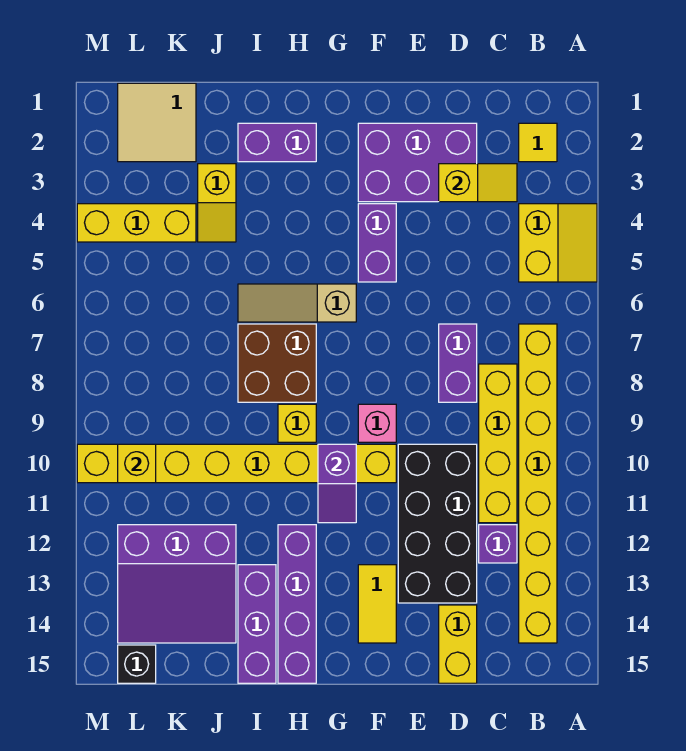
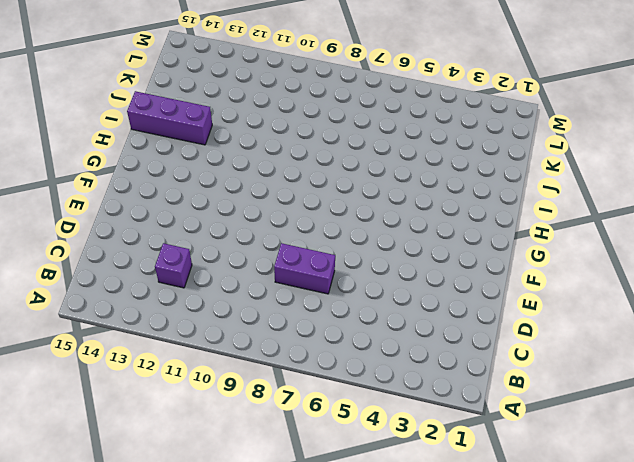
none -> yellow 2x2 slope [519,204,597,282]
none -> yellow 1x1 tile [519,123,557,162]
none -> yellow 1x8 brick [519,324,557,643]

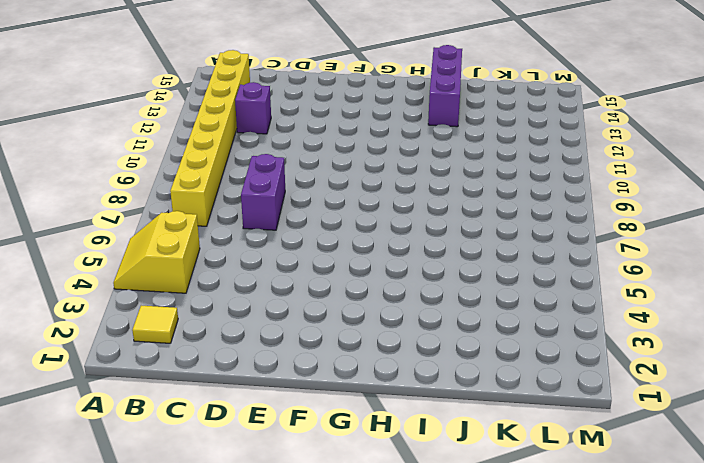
none -> yellow 1x4 brick [479,364,517,523]
none -> purple 2x3 brick [358,123,477,202]
none -> black 2x4 brick [398,444,477,603]

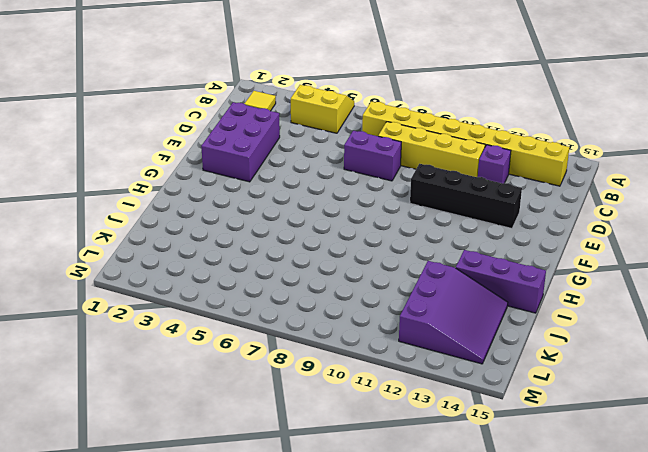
black 1x4 brick [410,164,522,228] -> black 2x4 brick [398,444,477,603]
none -> yellow 1x2 brick [439,605,477,683]
none -> purple 1x2 brick [358,204,396,282]
none -> pink 1x1 brick [358,404,396,442]

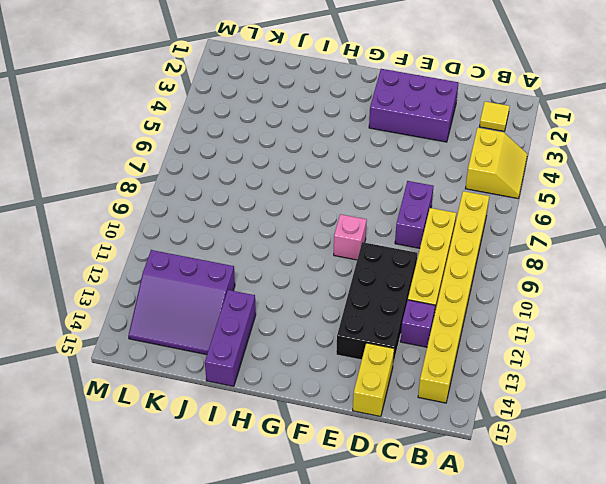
none -> purple 1x2 brick [358,204,396,282]
none -> yellow 1x8 brick [77,444,396,483]
none -> yellow 1x2 tile [358,565,396,643]

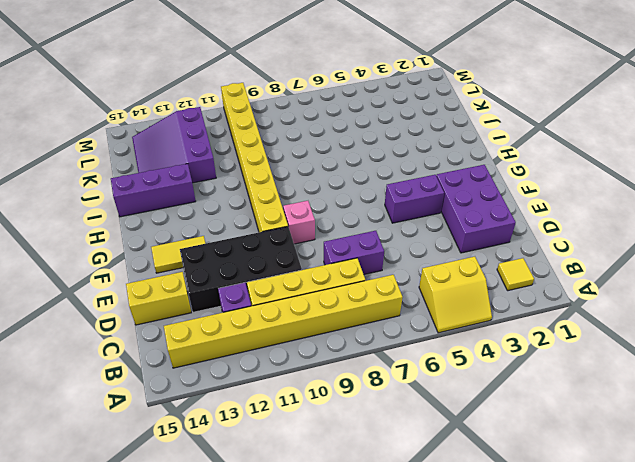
none -> tan 1x3 slope [238,284,356,322]
none -> purple 1x2 brick [238,123,316,162]
none -> brown 2x2 brick [238,324,316,402]

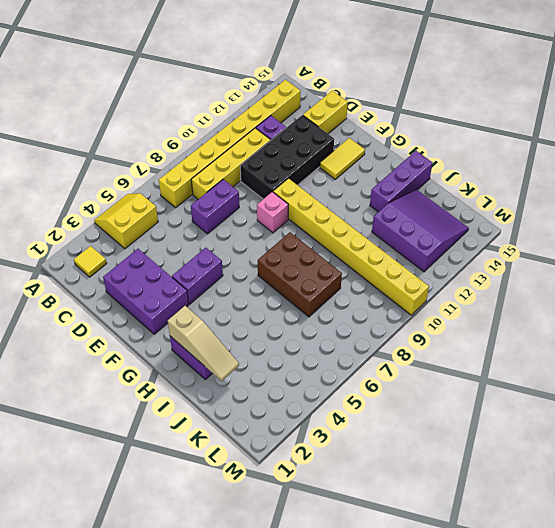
tan 1x3 slope [168,306,239,381] -> tan 1x3 slope moved to [238,284,356,322]
brown 2x3 brick [258,232,342,317] -> brown 2x2 brick [238,324,316,402]
none -> yellow 1x1 brick [278,404,316,442]
none -> purple 1x4 brick [278,525,316,683]
none -> yellow 1x2 slope [198,164,236,242]

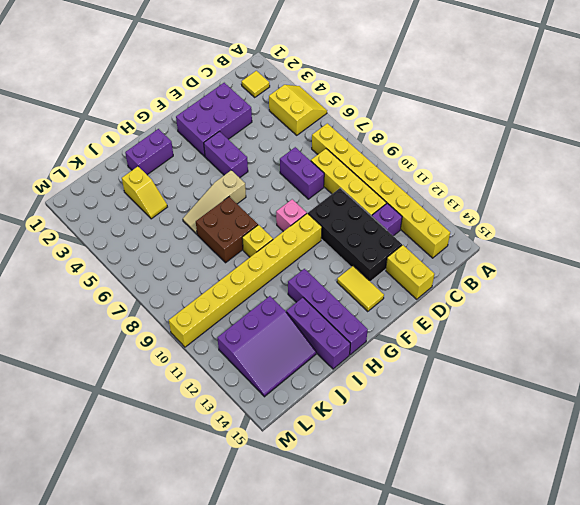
none -> tan 2x2 tile [118,83,196,162]
none -> yellow 1x3 brick [77,204,196,242]
none -> black 1x1 brick [118,645,156,683]

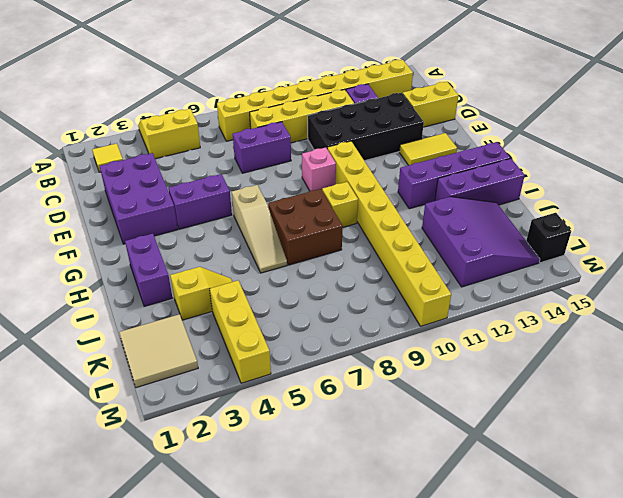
none -> yellow 1x2 slope [439,164,517,202]
none -> purple 1x2 slope [318,444,356,523]
none -> yellow 1x1 brick [118,444,156,483]

